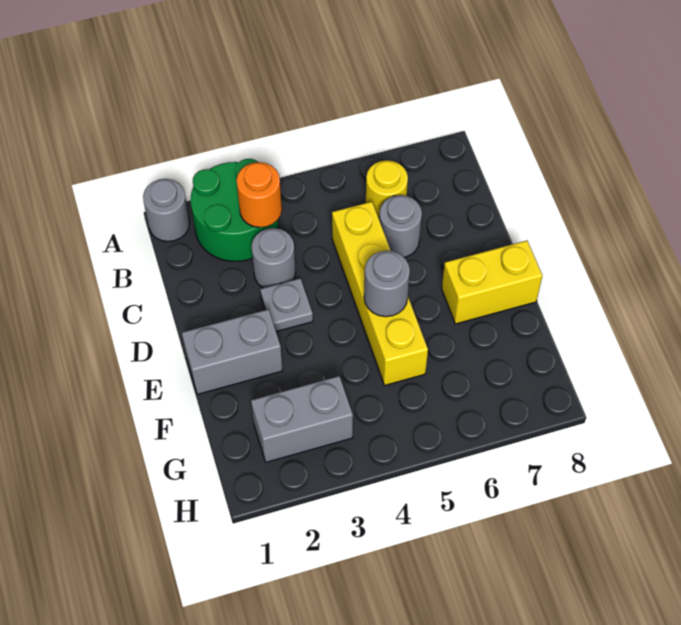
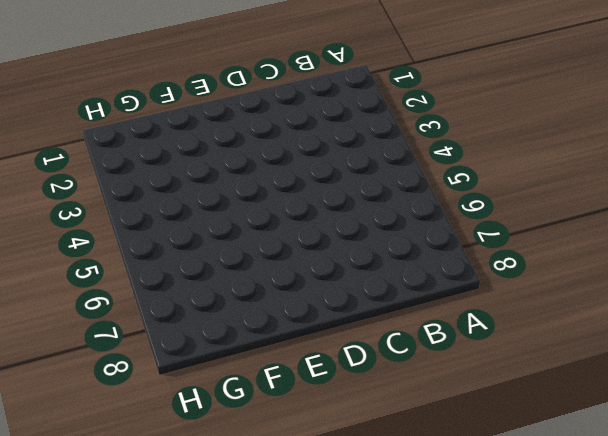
none -> grey 1x1 round brick [143,179,190,242]
none -> green 2x2 round brick [191,159,278,261]
none -> yellow 1x1 round brick [366,160,408,218]

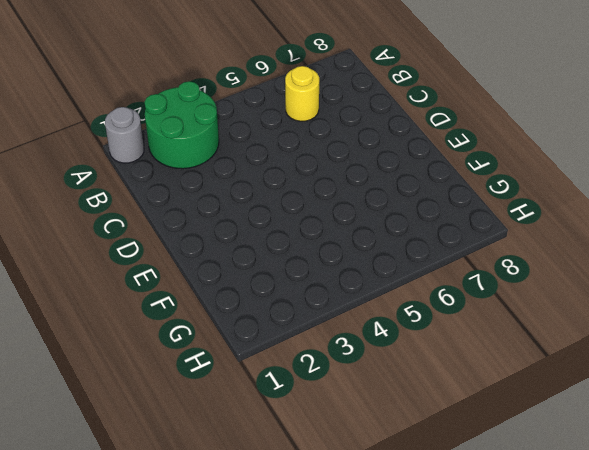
none -> grey 1x1 round brick [251,228,296,288]
none -> yellow 1x4 brick [332,202,428,385]
none -> grey 1x1 round brick [379,195,422,257]

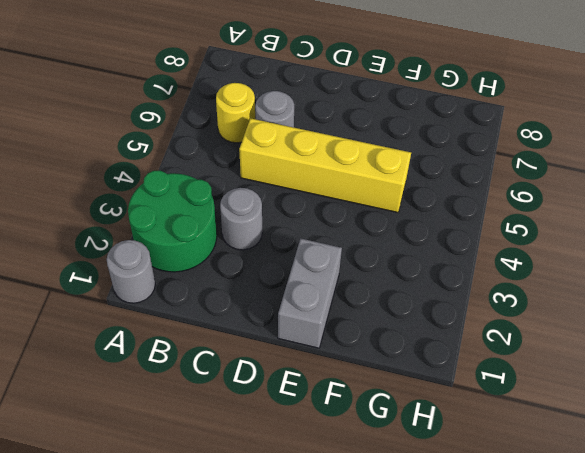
none -> grey 1x1 plate [260,278,313,331]
none -> yellow 1x2 brick [442,241,542,324]
none -> grey 1x2 brick [251,376,353,462]

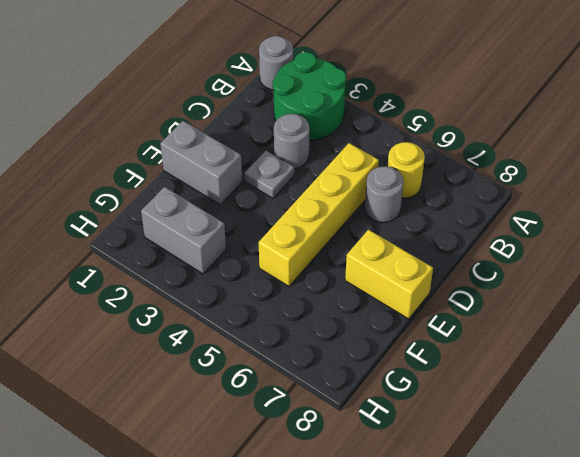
none -> orange 1x1 round brick [236,162,282,227]
none -> grey 1x1 round brick [364,251,410,317]

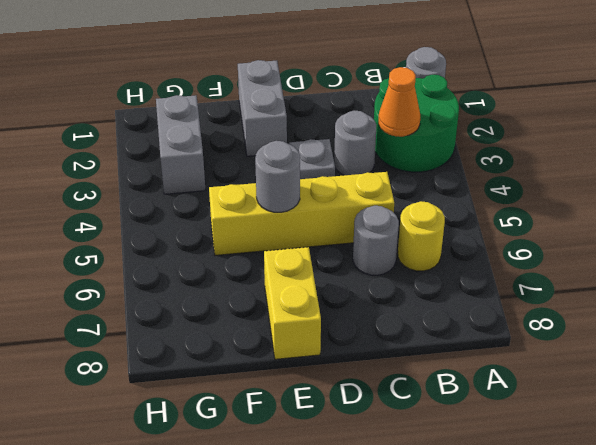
orange 1x1 cone [379,67,420,137] -> orange 1x1 round brick [236,162,282,227]

